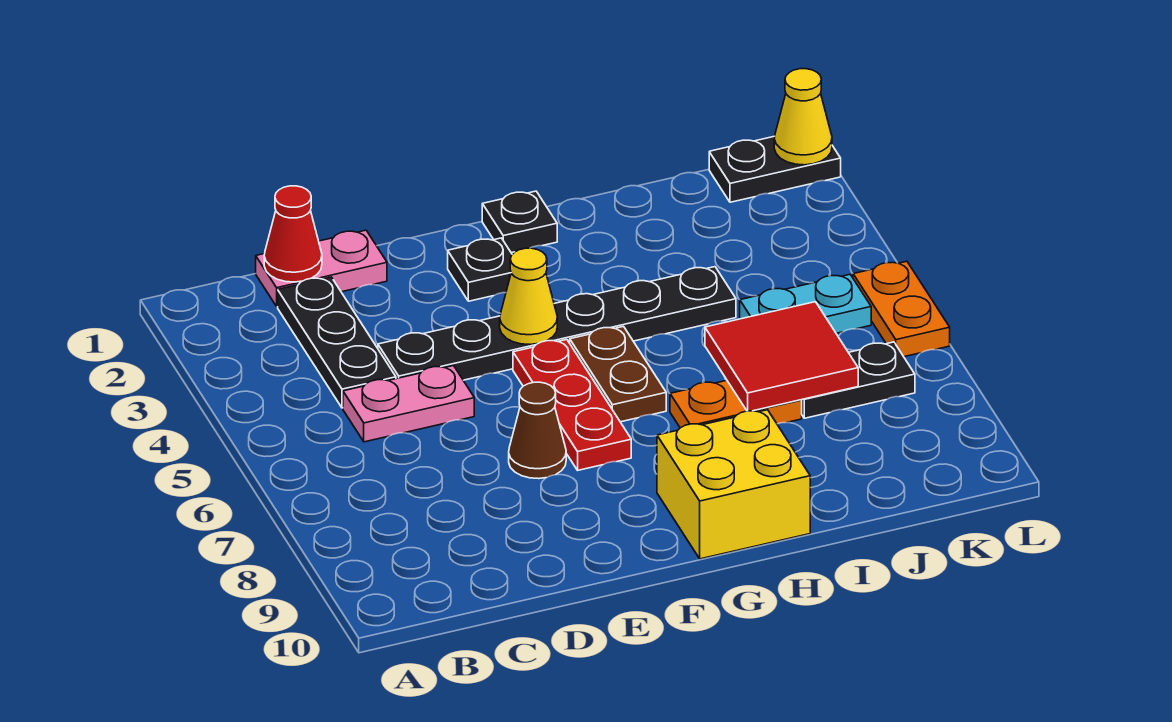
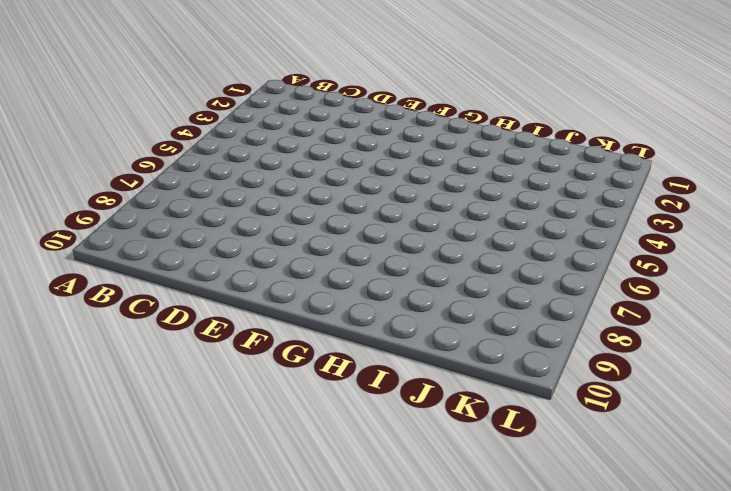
none -> pink 1x2 plate [256,230,387,306]
none -> black 1x3 plate [278,277,396,408]
none -> pink 1x2 plate [343,366,474,442]

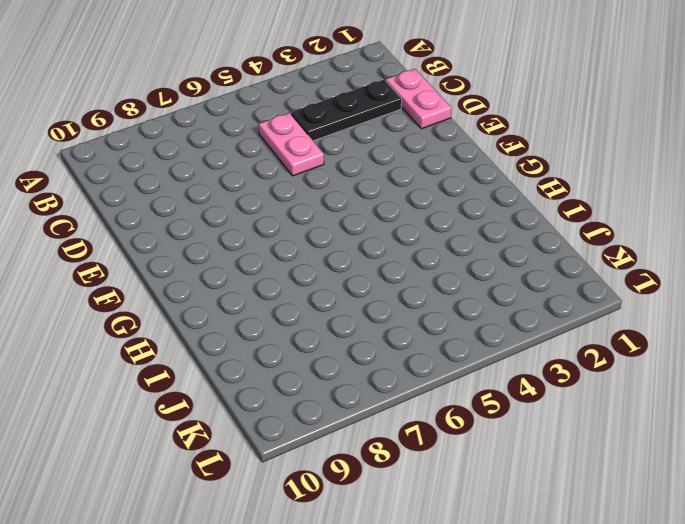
none -> black 1x6 plate [378,267,736,380]
none -> brown 1x1 cone [509,382,566,479]
none -> black 1x1 plate [448,238,512,301]

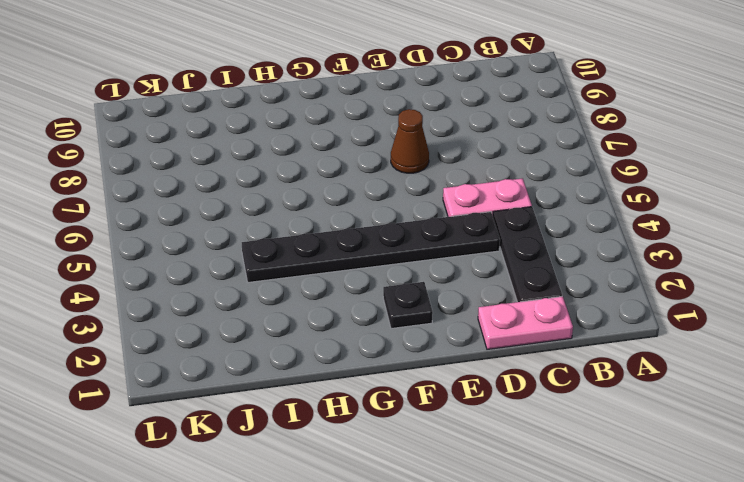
none -> red 1x3 plate [513,340,631,470]
none -> black 1x1 plate [482,191,557,253]
none -> brown 1x2 plate [570,327,666,422]

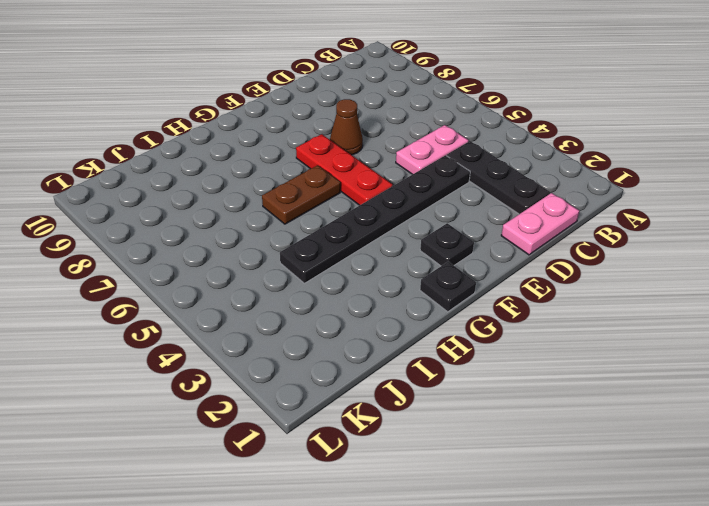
brown 1x2 plate [262,165,341,224] -> brown 1x2 plate turned to [570,327,666,422]
none -> yellow 2x2 brick [657,410,810,559]
none -> orange 1x2 plate [670,380,802,428]
none -> cyan 1x2 plate [740,275,871,333]

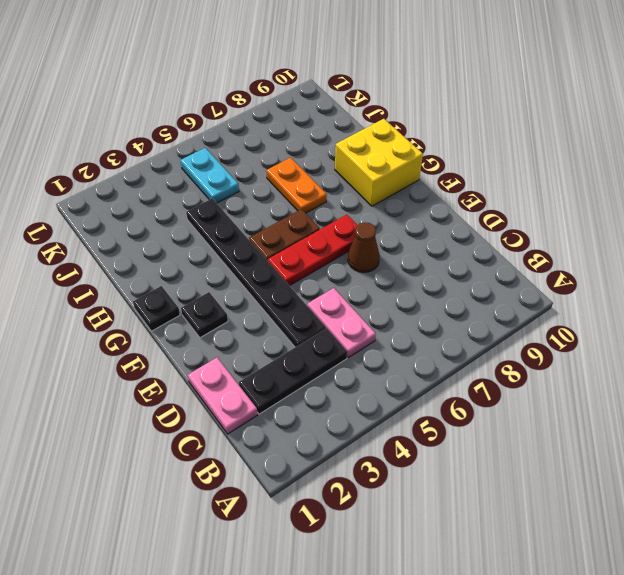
none -> black 1x2 plate [802,342,915,418]
none -> black 1x2 plate [709,136,841,202]
none -> orange 1x2 plate [853,261,950,357]

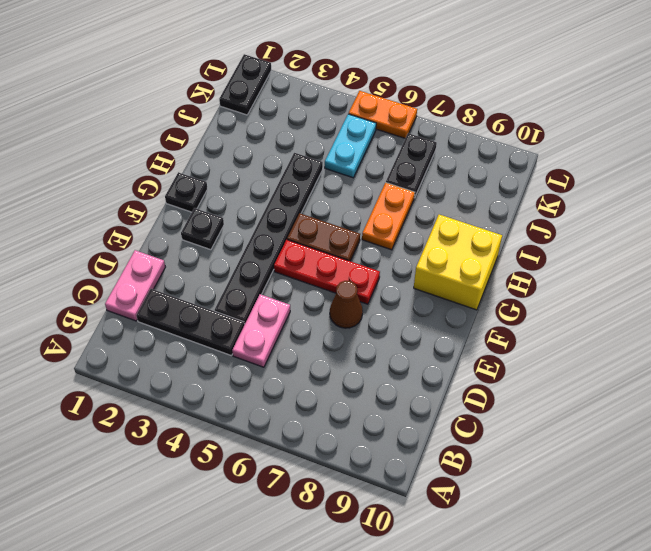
none -> red 1x1 cone [264,186,322,282]
none -> yellow 1x1 cone [500,248,557,344]
none -> red 2x2 tile [705,302,858,411]

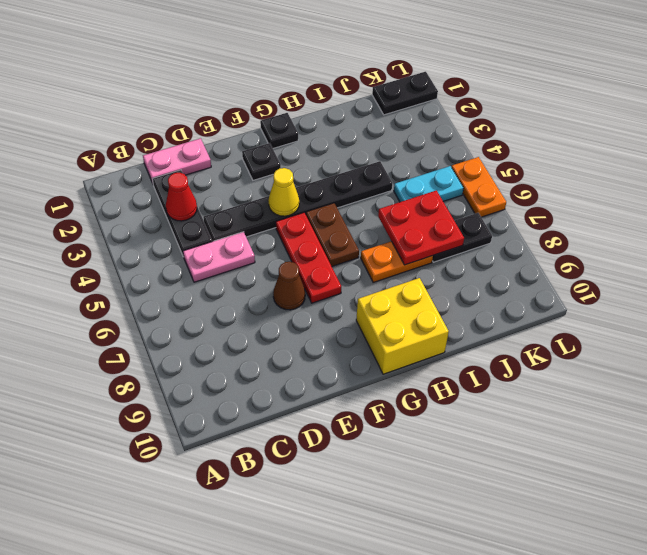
red 1x1 cone [166,173,197,221] -> red 1x1 cone moved to [264,186,322,282]
red 2x2 plate [378,190,464,265] -> red 2x2 tile [705,302,858,411]
none -> yellow 1x1 cone [774,69,832,165]

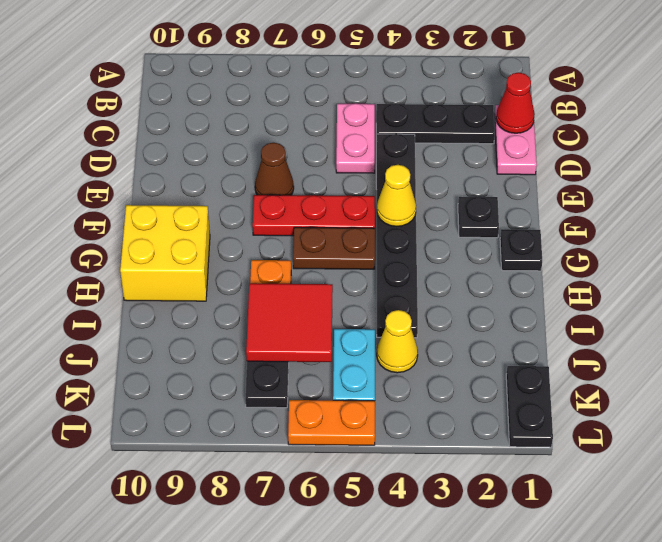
yellow 1x1 cone [377,310,418,373] -> yellow 1x1 cone moved to [774,69,832,165]

